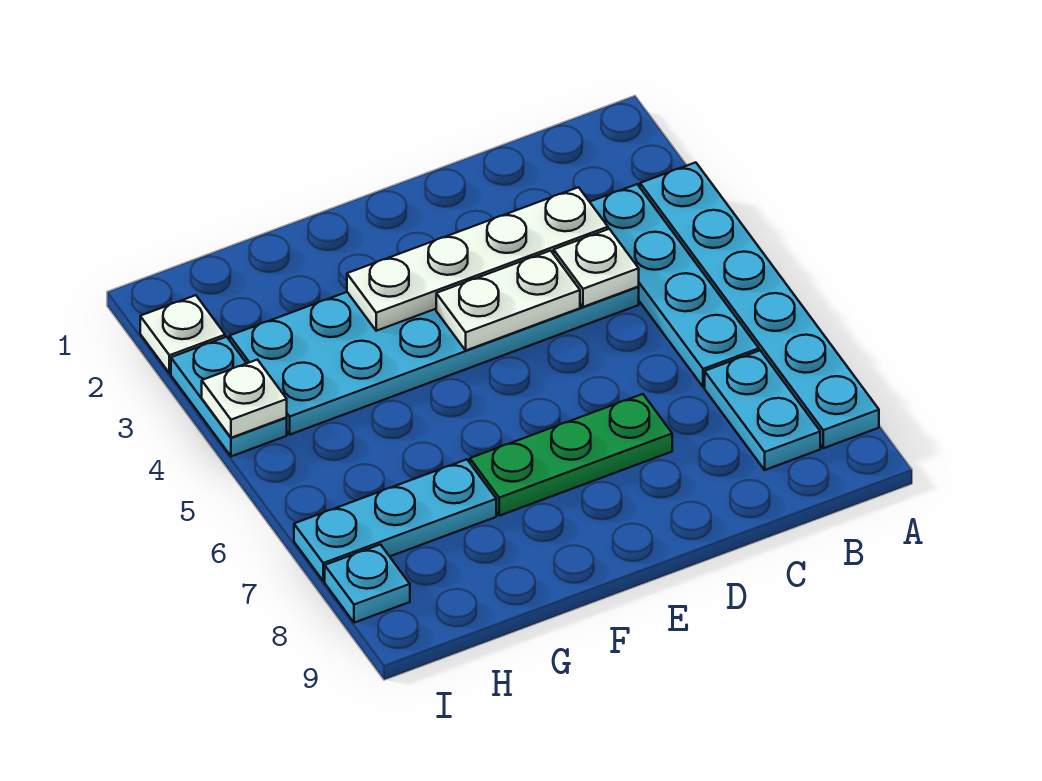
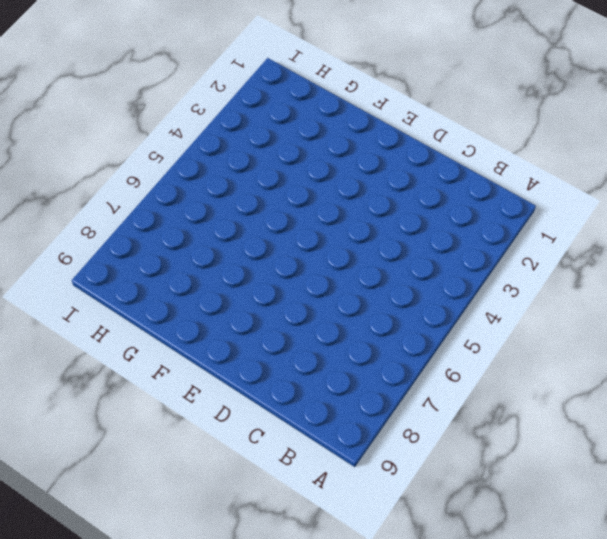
none -> cyan 1x6 plate [640,162,879,448]
none -> cyan 1x4 plate [590,184,759,387]
none -> cyan 1x2 plate [705,351,820,470]

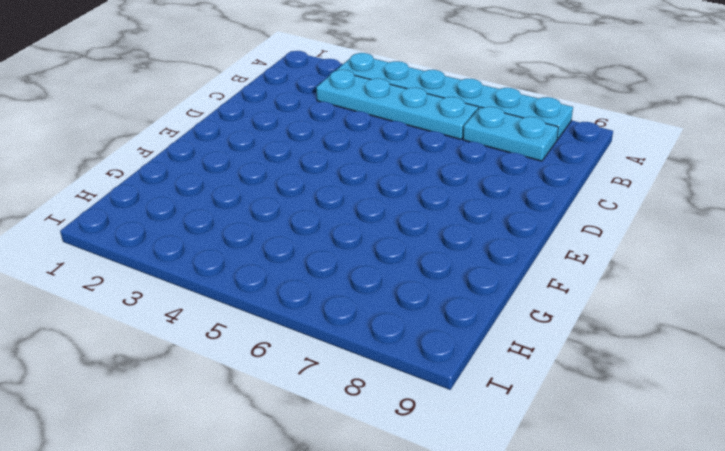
none -> cyan 2x6 plate [230,287,639,434]
none -> green 1x3 plate [470,394,672,516]
none -> cyan 1x3 plate [294,459,496,581]

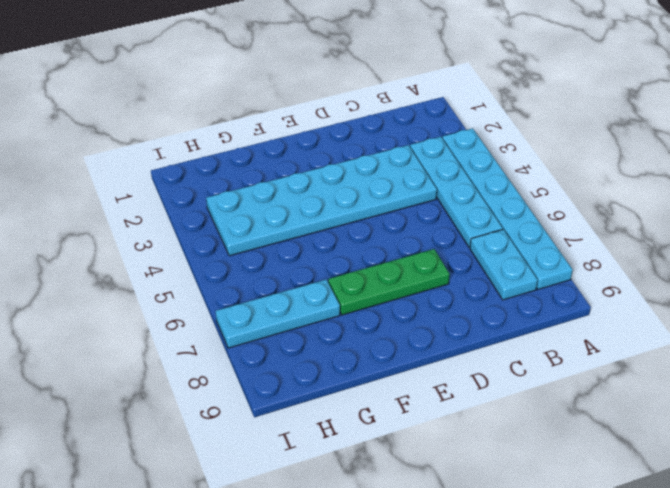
none -> white 1x1 plate [140,295,225,373]
none -> cyan 1x2 plate [171,337,287,456]
none -> cyan 1x1 plate [325,545,410,623]

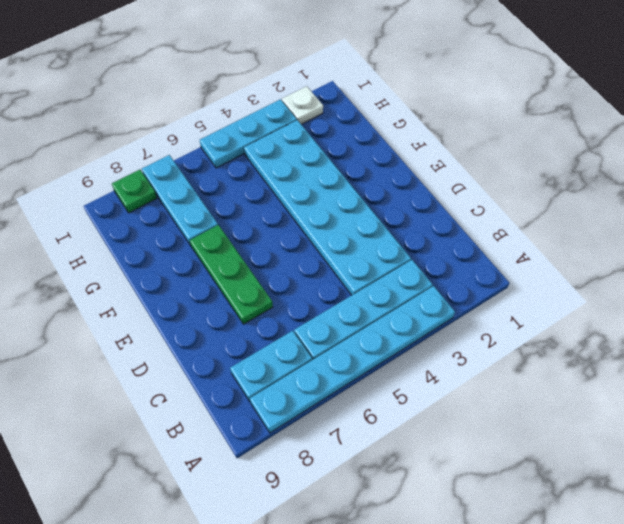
cyan 1x3 plate [200,99,297,168] -> cyan 1x2 plate [171,337,287,456]
green 1x1 plate [112,170,157,213] -> cyan 1x1 plate [325,545,410,623]
none -> white 1x4 plate [347,187,608,331]
none -> white 1x1 plate [554,229,639,307]
none -> white 1x2 plate [436,251,580,350]

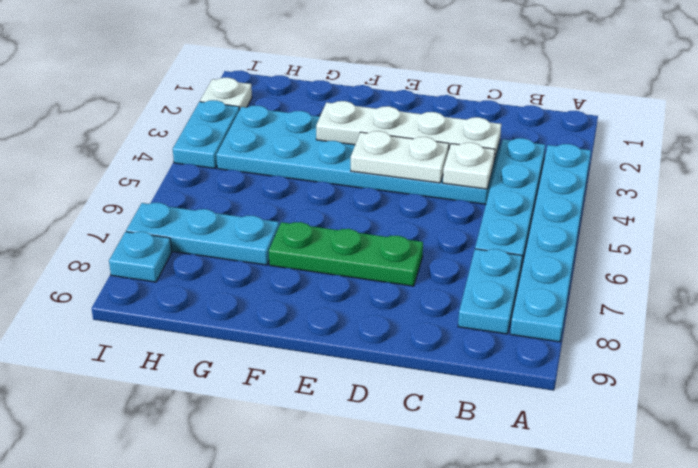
none -> white 1x1 plate [202,360,287,438]

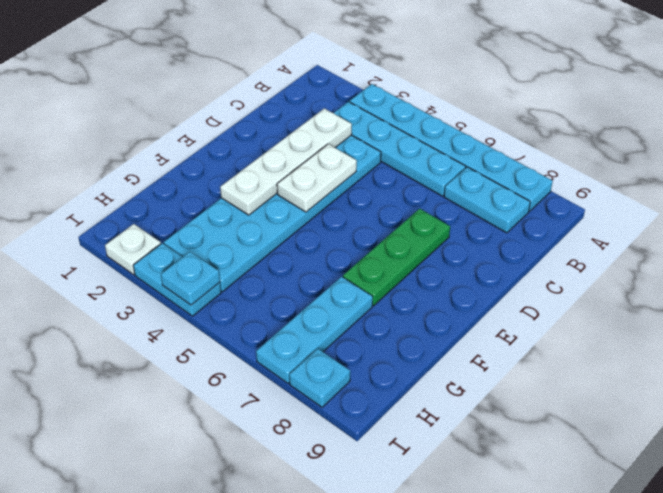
cyan 1x1 plate [161,252,220,305] -> white 1x1 plate [202,360,287,438]
none -> white 1x1 plate [554,229,639,307]

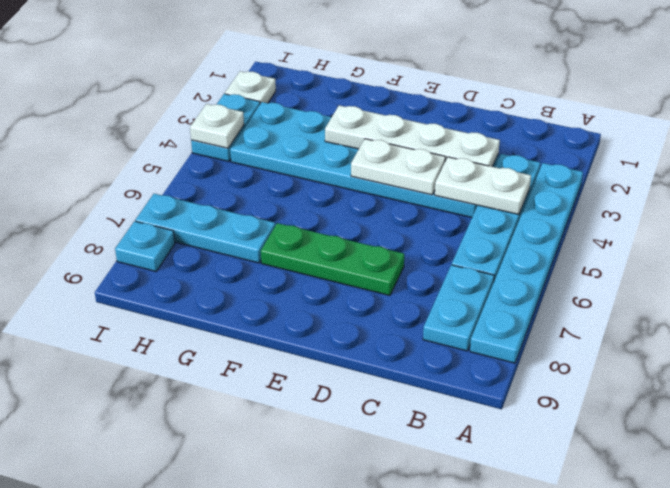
white 1x2 plate [435,157,531,215] -> white 1x1 plate [554,229,639,307]

